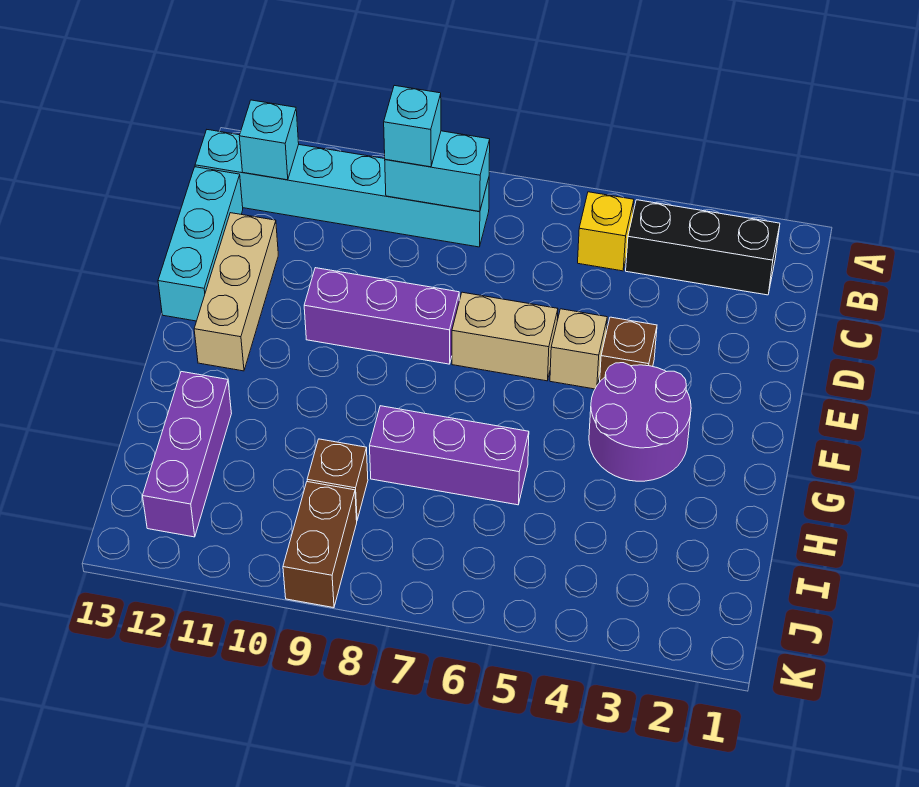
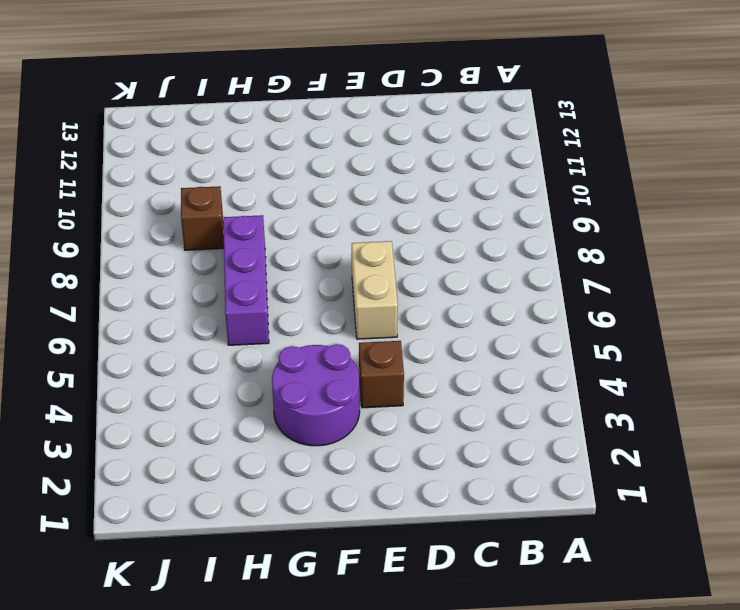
none -> black 1x3 brick [626,200,780,295]
none -> yellow 1x1 brick [578,192,634,271]
none -> cyan 1x6 brick [195,130,489,247]

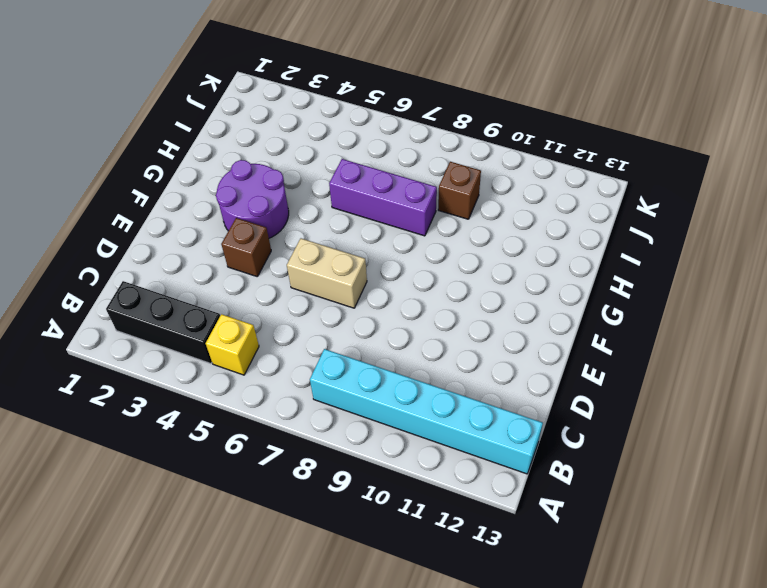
none -> cyan 1x3 brick [158,167,243,321]
none -> tan 1x3 brick [194,213,278,371]
none -> tan 1x1 brick [550,309,607,389]

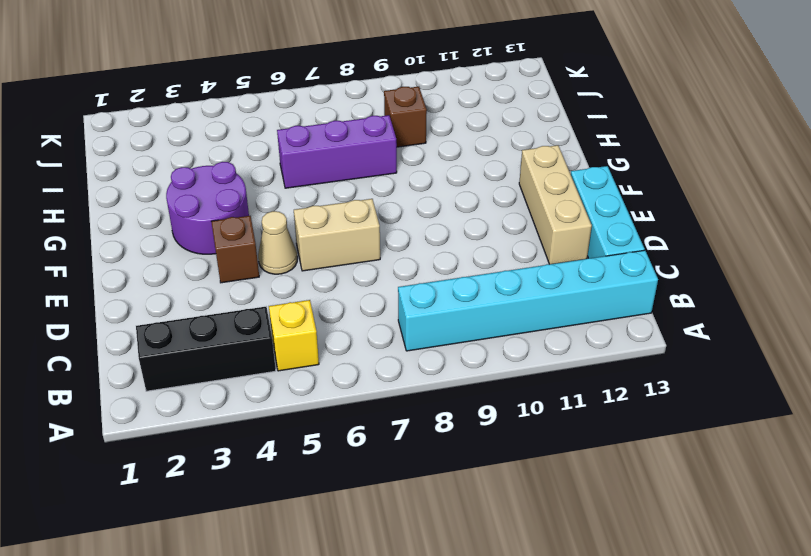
tan 1x1 cone [258,211,297,274] -> tan 1x1 brick [550,309,607,389]
none -> purple 1x3 brick [304,268,459,364]
none -> purple 1x3 brick [143,372,232,537]
none -> brown 1x2 brick [283,482,357,608]

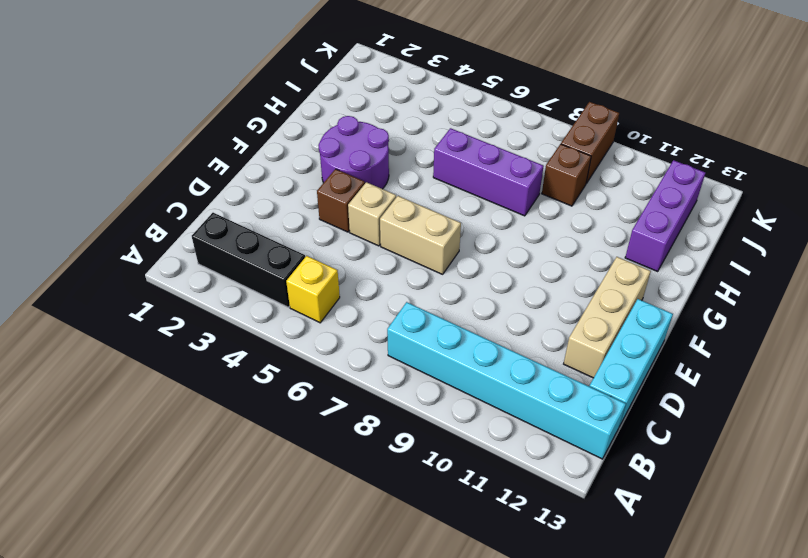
none -> purple 1x3 brick [304,268,459,364]
none -> cyan 1x2 brick [385,131,490,212]
none -> cyan 1x1 brick [239,100,299,180]

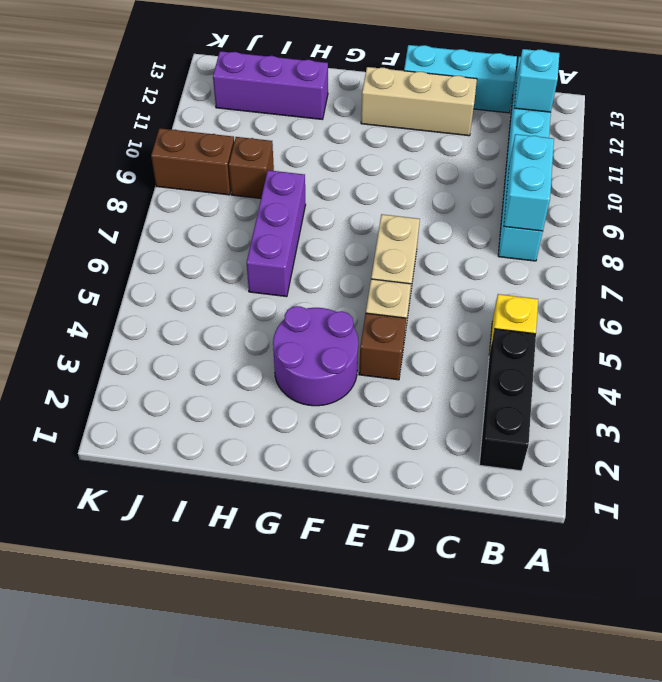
none -> purple 1x3 brick [304,268,459,364]
none -> cyan 1x1 brick [384,85,441,167]

